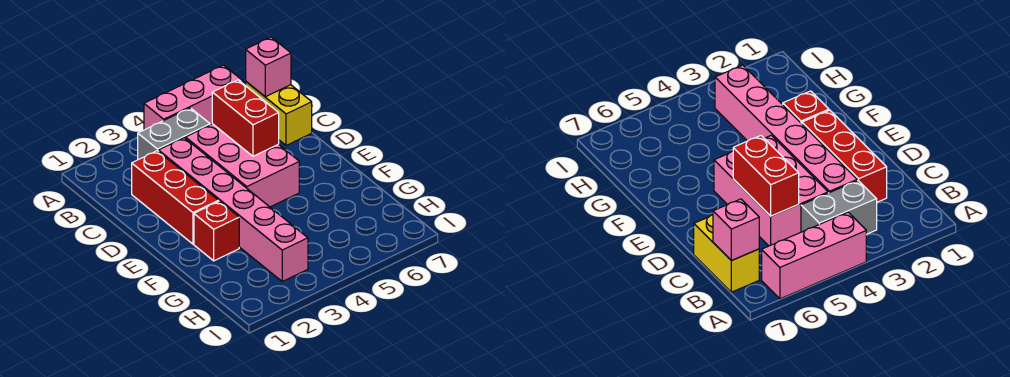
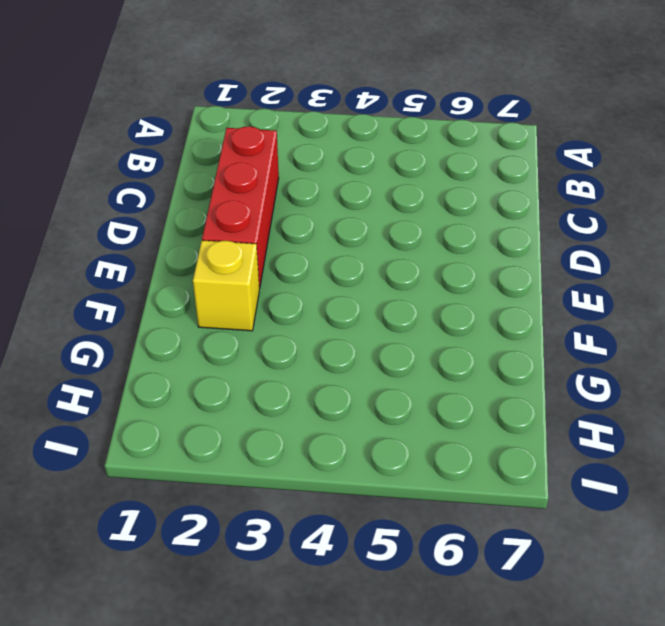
yellow 1x1 brick [193,240,260,331] -> red 1x1 brick [194,201,239,261]
none -> pink 1x3 brick [144,65,243,130]
none -> grey 1x2 brick [138,108,210,160]

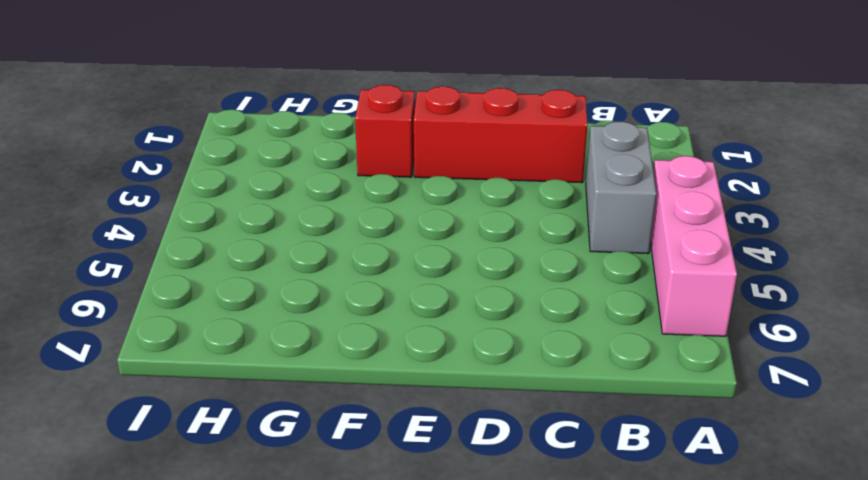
none -> yellow 1x2 brick [245,82,312,145]
none -> pink 1x6 brick [159,138,308,281]

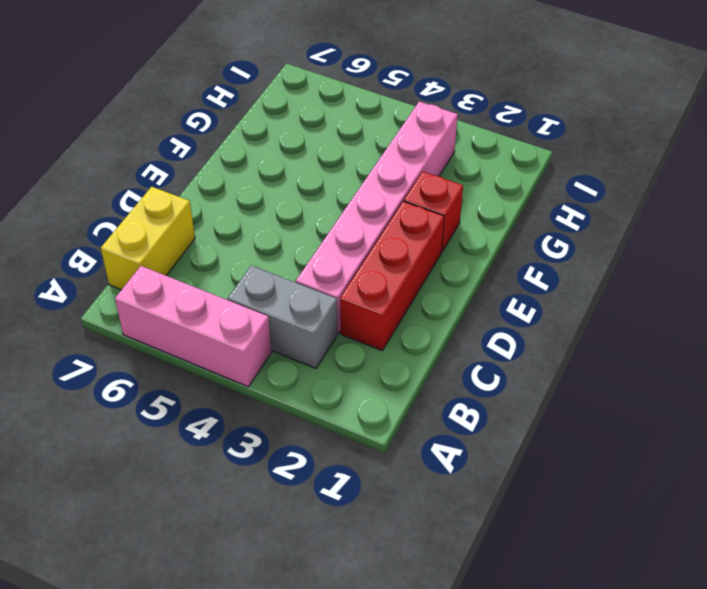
none -> pink 2x3 brick [185,124,299,207]
none -> pink 1x1 brick [246,37,291,97]

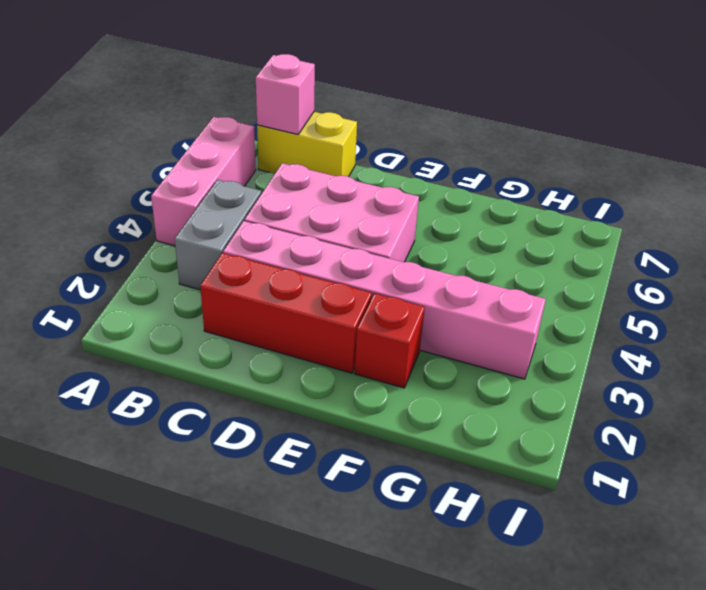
none -> red 1x2 brick [212,80,279,156]

